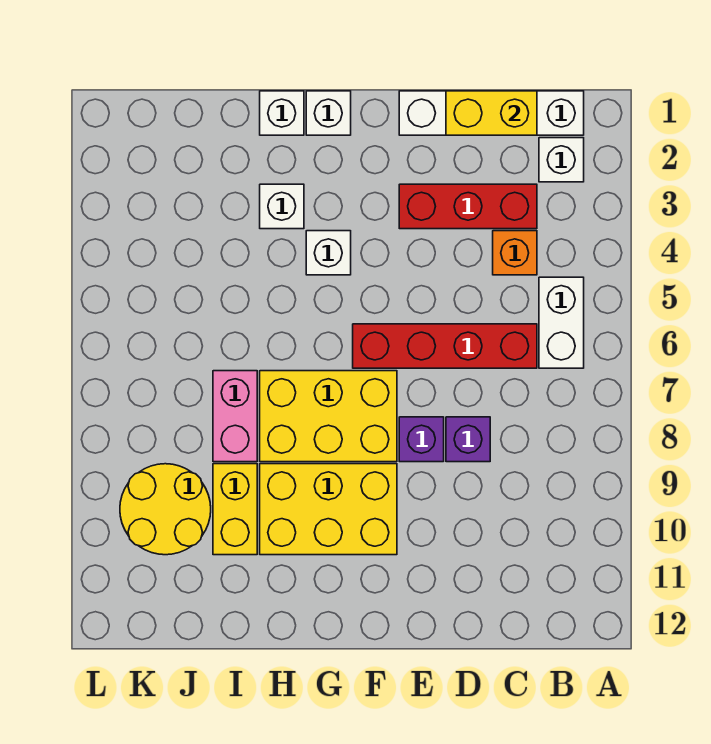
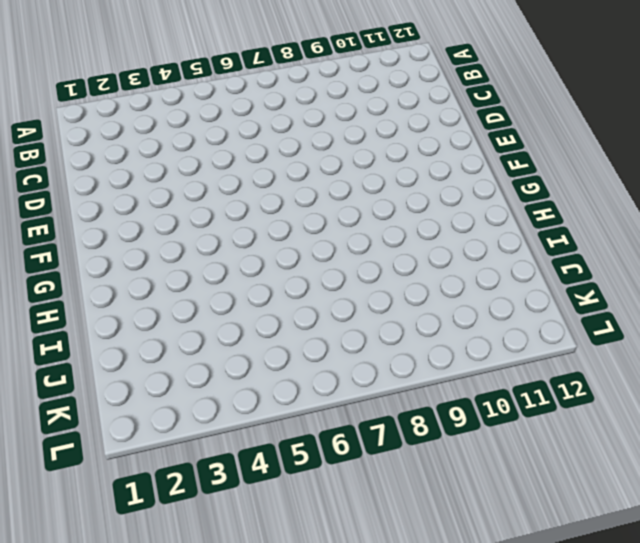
none -> white 1x4 brick [399,91,584,135]
none -> white 1x1 brick [539,138,584,182]
none -> white 1x2 brick [539,277,584,368]

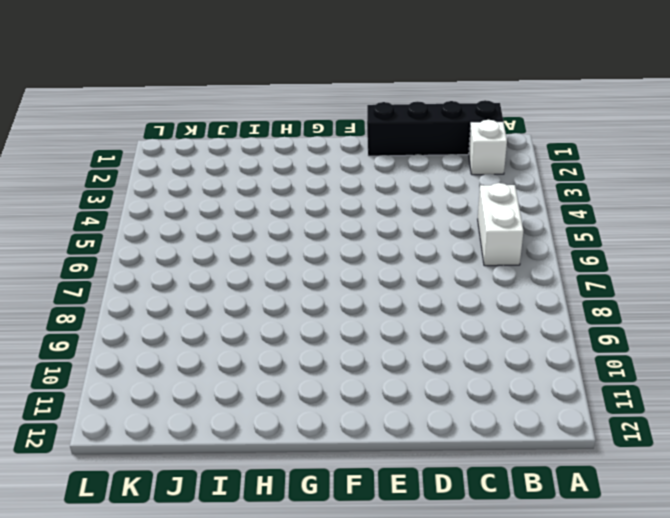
black 1x4 brick [367,100,503,156] -> white 1x4 brick [399,91,584,135]
none -> red 1x3 brick [399,184,537,229]
none -> orange 1x1 brick [493,231,537,275]
none -> red 1x4 brick [353,324,537,368]

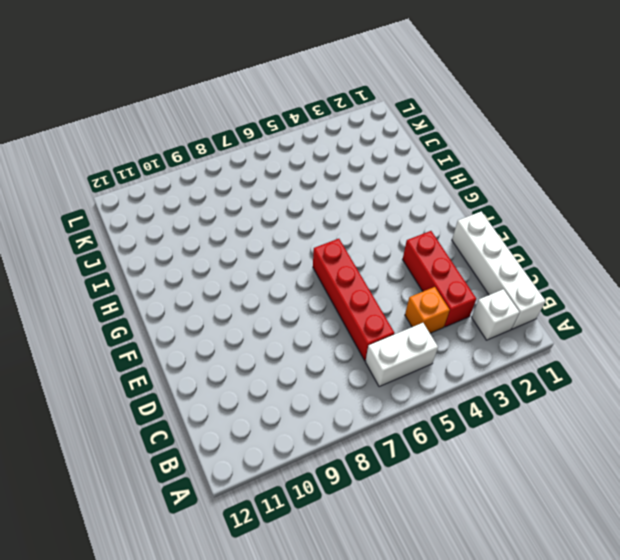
none -> purple 1x1 brick [446,417,490,462]
none -> purple 1x1 brick [399,417,444,462]
none -> yellow 2x3 brick [260,371,397,462]

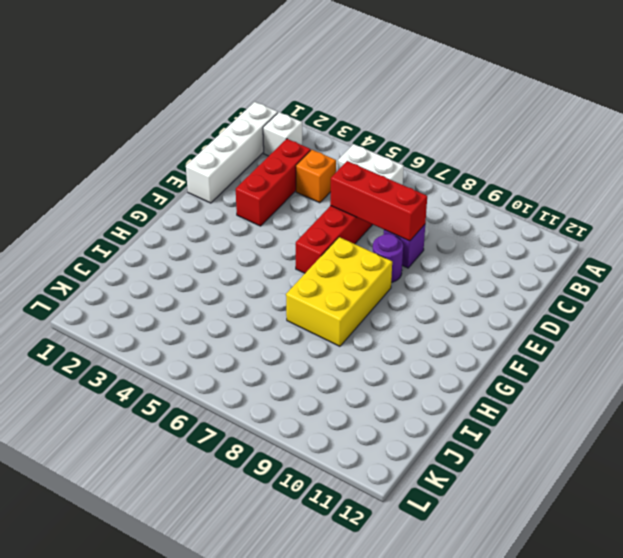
red 1x3 brick [330,161,427,241] -> none
purple 1x1 round brick [373,234,403,282] -> purple 1x1 brick [399,417,444,462]
none -> yellow 2x3 brick [260,464,397,555]
none -> white 1x1 brick [306,91,351,135]
none -> white 1x1 brick [306,231,351,275]

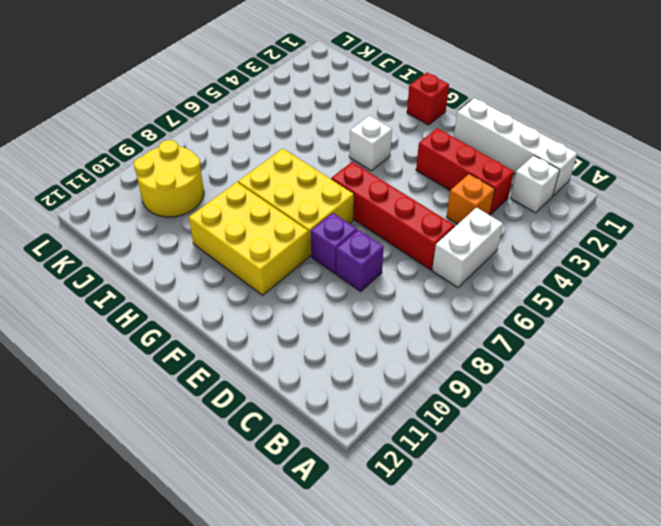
red 1x1 brick [407,72,449,125] -> white 1x1 brick [306,91,351,135]
none -> white 1x1 brick [260,91,304,135]
none -> white 1x1 brick [260,184,304,229]
none -> pink 1x2 brick [213,371,257,462]

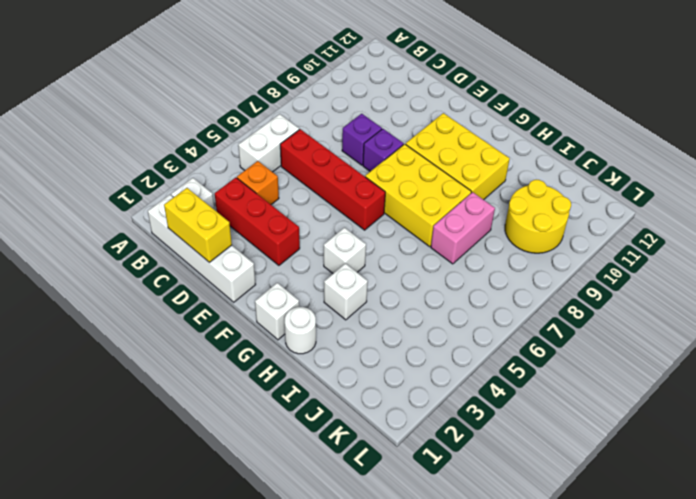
white 1x1 round brick [285,307,316,354] -> white 1x1 brick [260,91,304,135]
none -> yellow 1x2 brick [213,464,257,555]

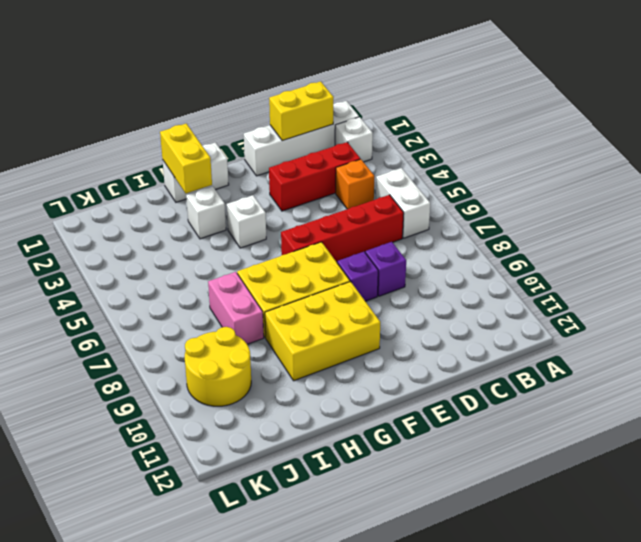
yellow 1x2 brick [160,124,212,193] -> yellow 1x2 brick moved to [213,464,257,555]

